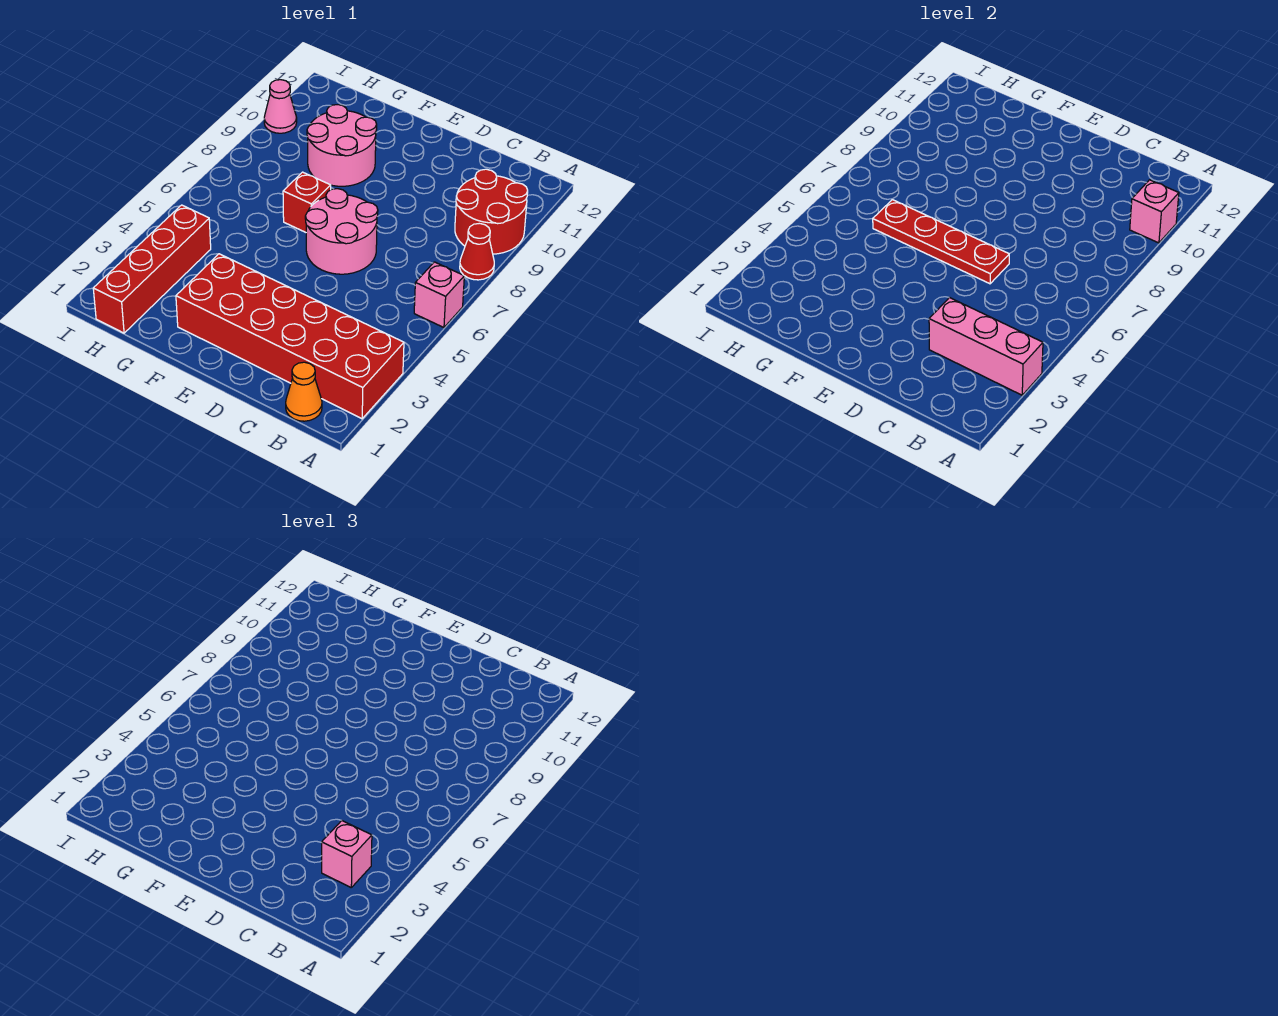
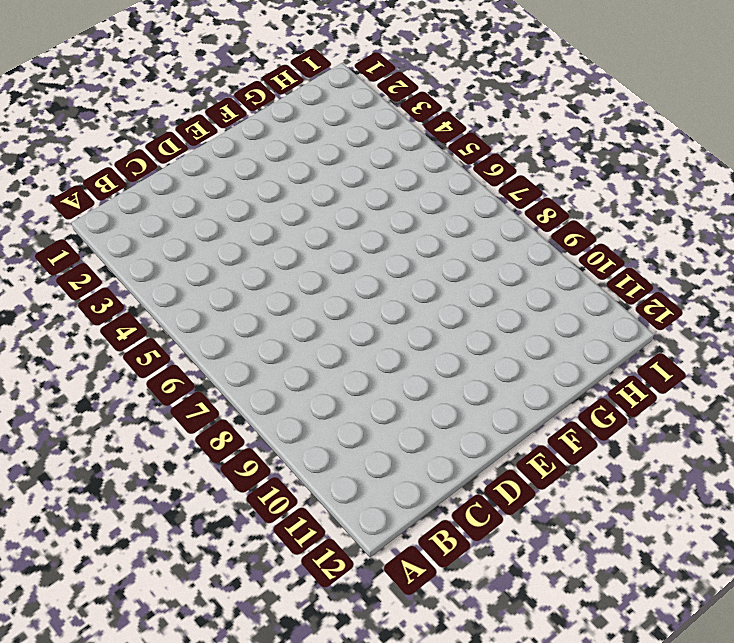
none -> red 2x6 brick [176,254,404,419]
none -> pink 1x1 brick [414,262,464,328]
none -> red 1x1 cone [460,223,494,280]

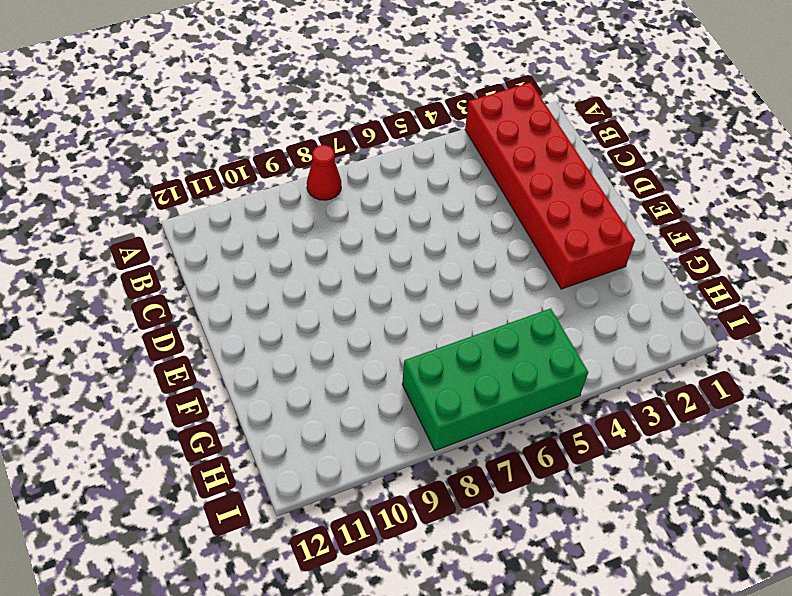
green 2x4 brick [402,308,588,450] -> none
none -> pink 1x1 brick [414,262,464,328]
none -> red 2x2 round brick [455,169,528,254]
none -> orange 1x1 cone [286,362,322,421]

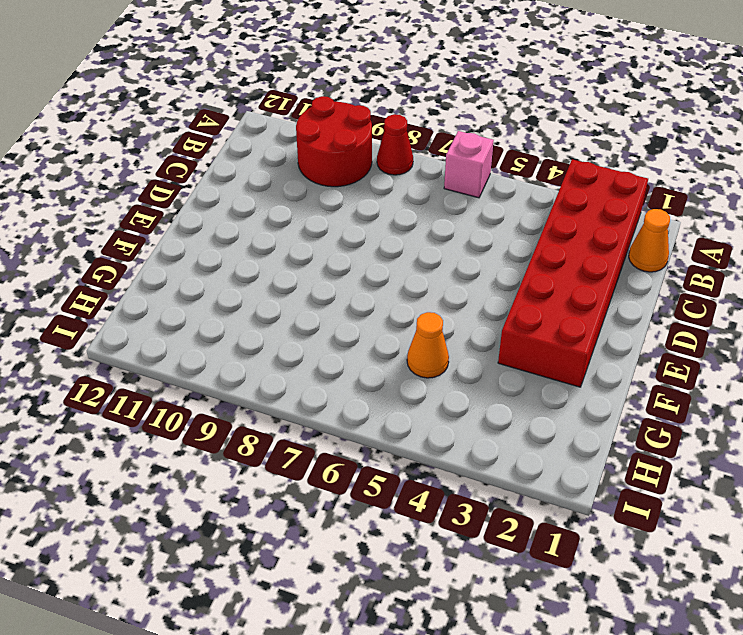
orange 1x1 cone [407,312,449,378] -> none
none -> pink 2x2 round brick [305,189,378,274]
none -> red 1x1 brick [283,172,331,232]
none -> pink 2x2 round brick [307,105,377,186]

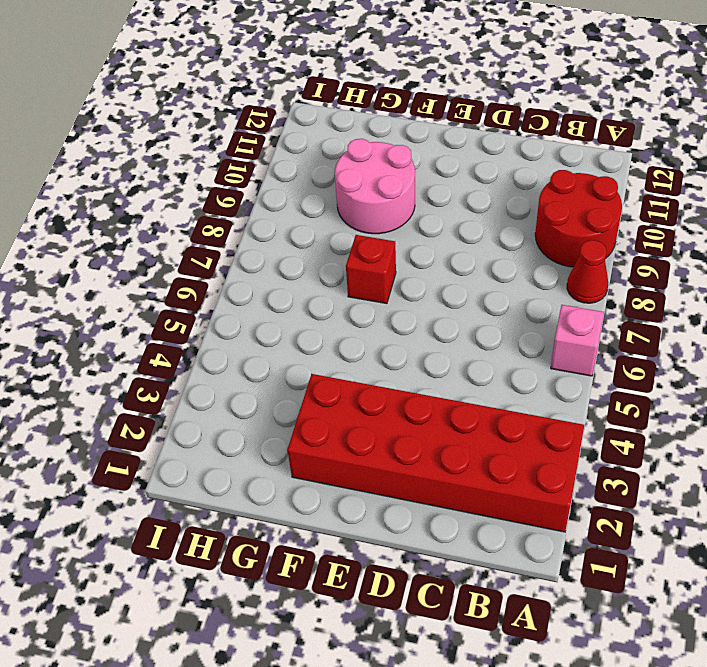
none -> orange 1x1 cone [286,362,322,421]
none -> pink 2x2 round brick [305,189,378,274]
none -> red 1x4 brick [93,205,211,333]

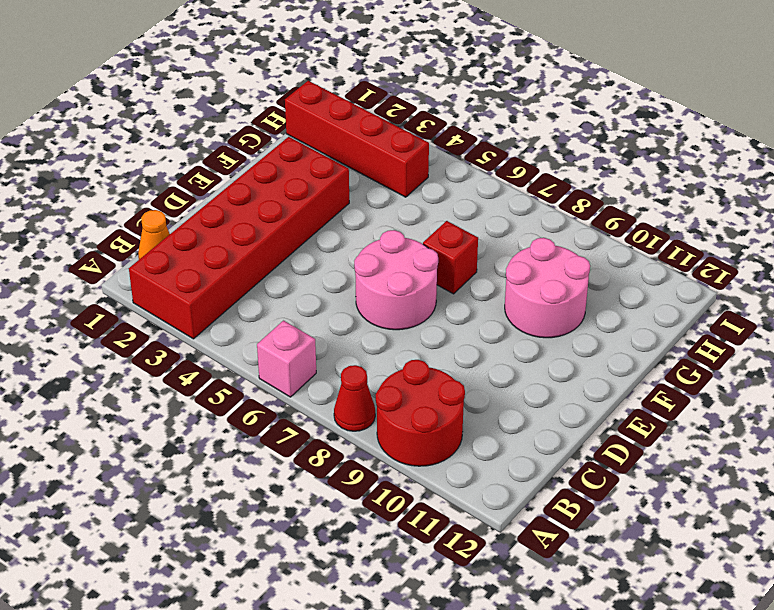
none -> pink 1x1 cone [264,80,297,133]
none -> pink 1x3 brick [929,298,1043,395]
none -> pink 1x1 brick [1130,180,1179,243]

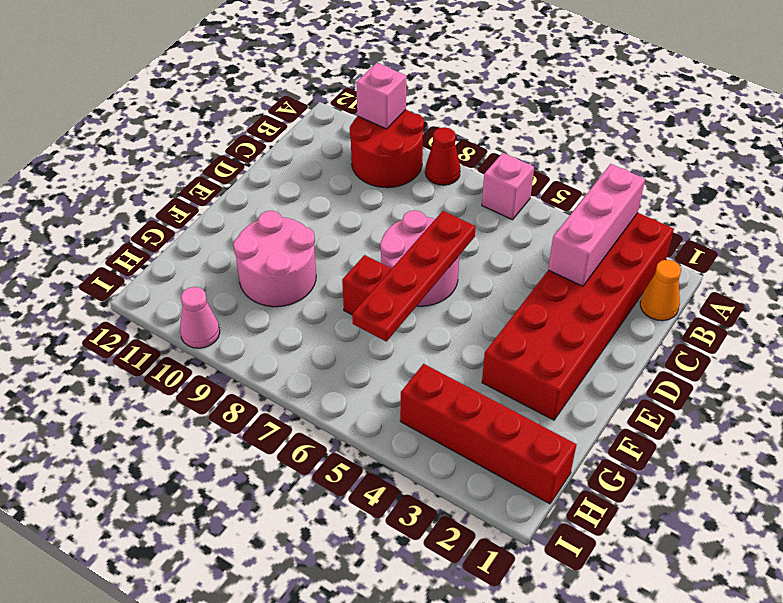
none -> pink 1x1 brick [322,821,372,887]

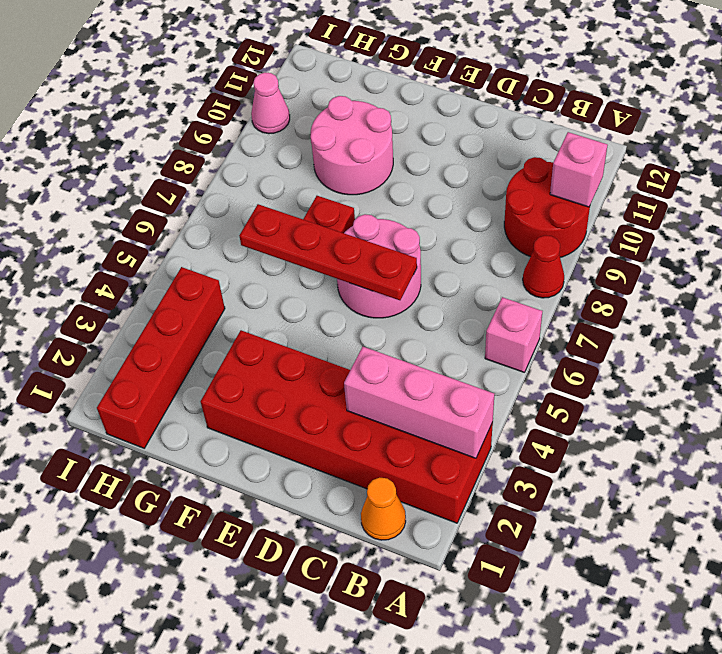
none -> pink 1x1 brick [322,821,372,887]

